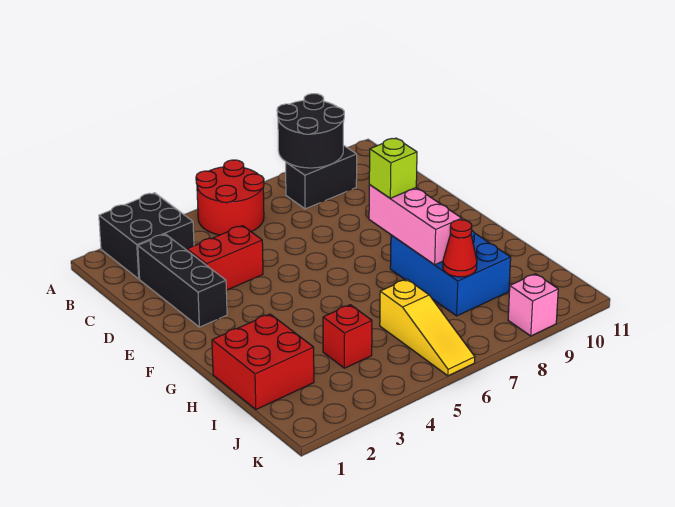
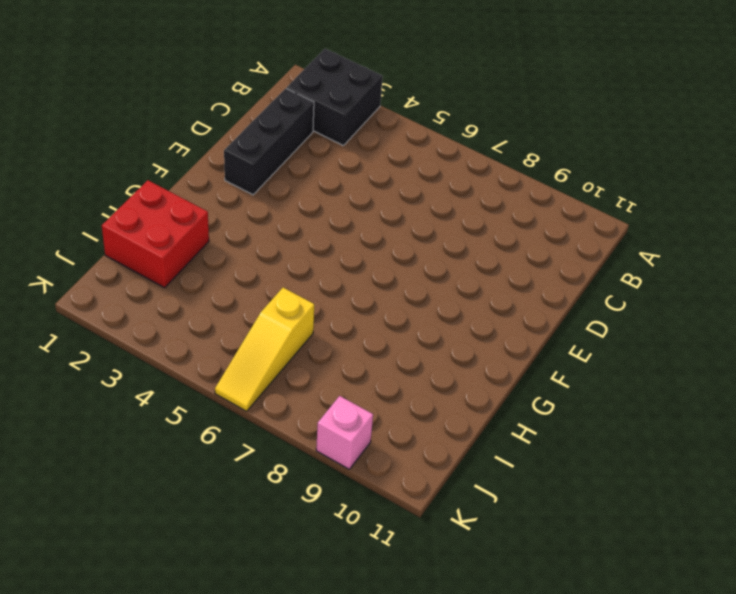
none -> red 2x2 round brick [196,160,264,235]
none -> black 1x2 brick [286,145,357,209]
none -> red 1x2 brick [187,226,263,290]

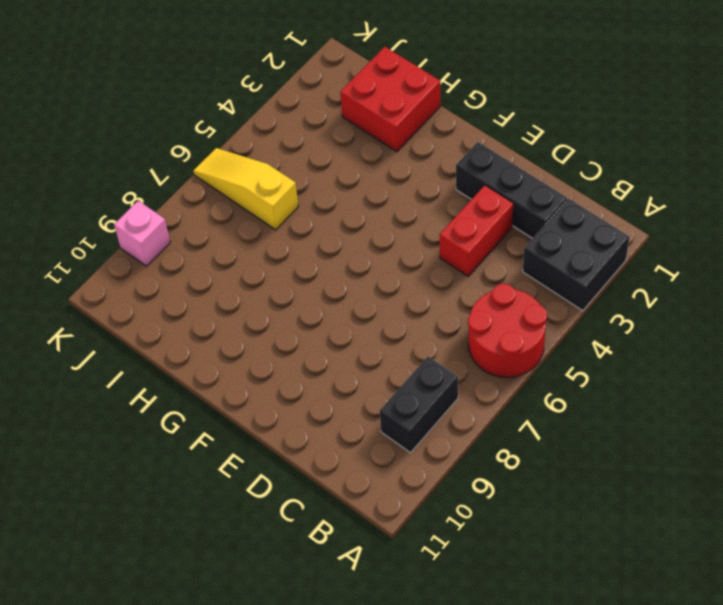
none -> blue 2x3 brick [390,231,511,316]
none -> red 1x1 brick [323,305,372,368]
none -> black 2x2 round brick [277,94,344,168]

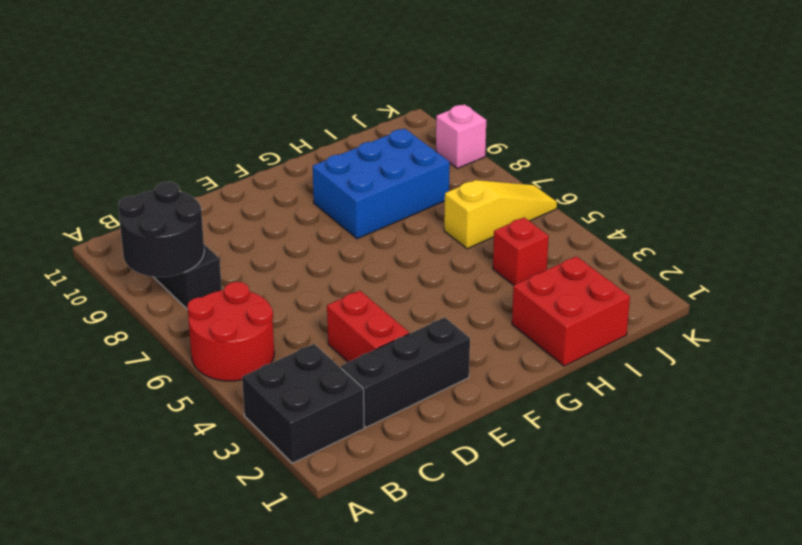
none -> pink 1x3 brick [369,185,462,265]
none -> red 1x1 cone [443,220,477,277]
none -> lime 1x1 brick [369,138,417,198]

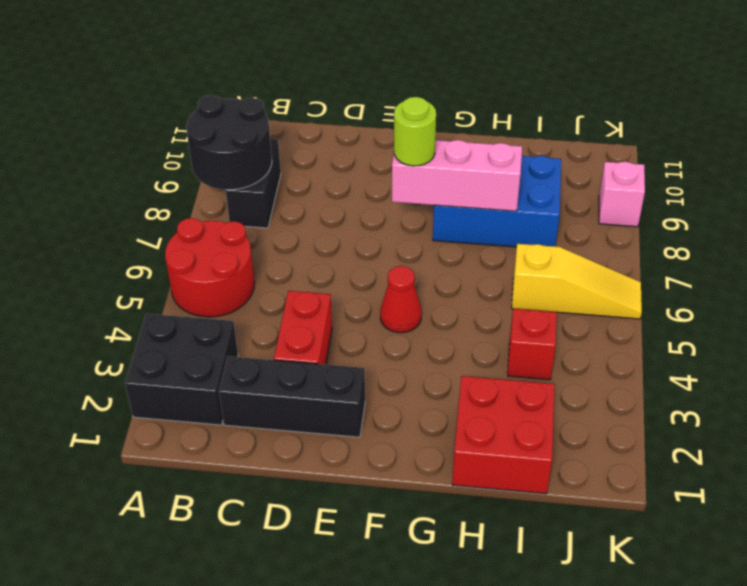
red 1x1 cone [380,266,422,333] -> red 1x1 cone moved to [443,220,477,277]
lime 1x1 round brick [394,97,436,166] -> lime 1x1 brick [369,138,417,198]

